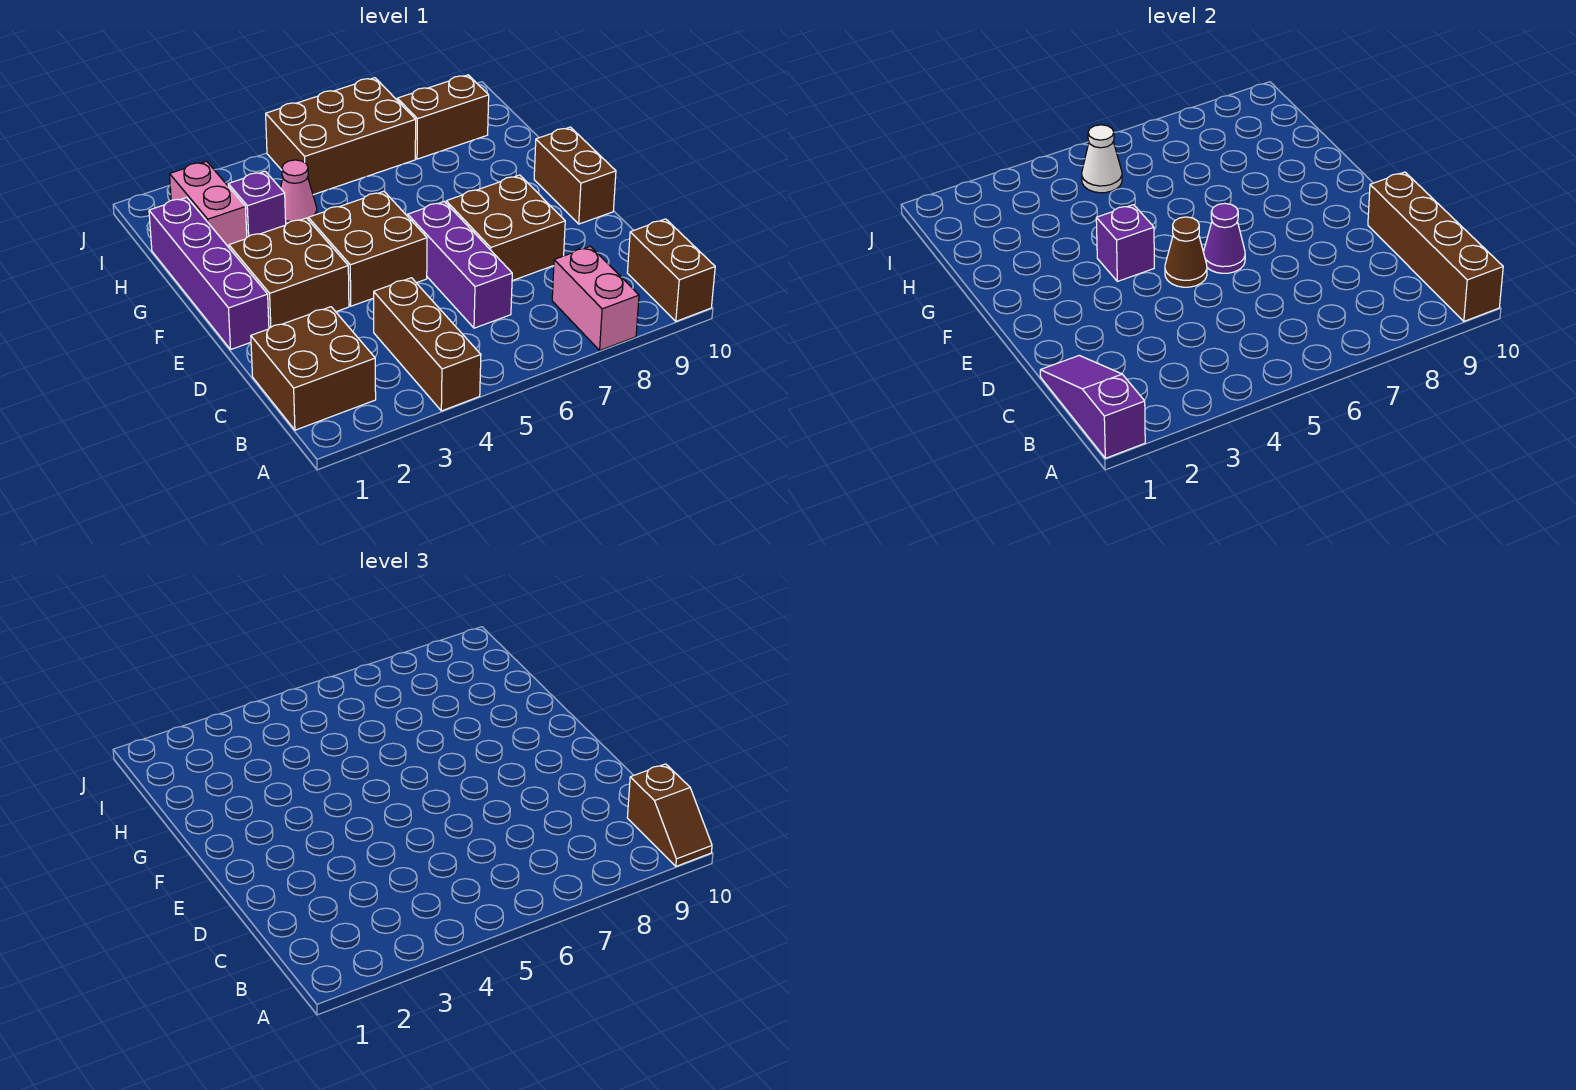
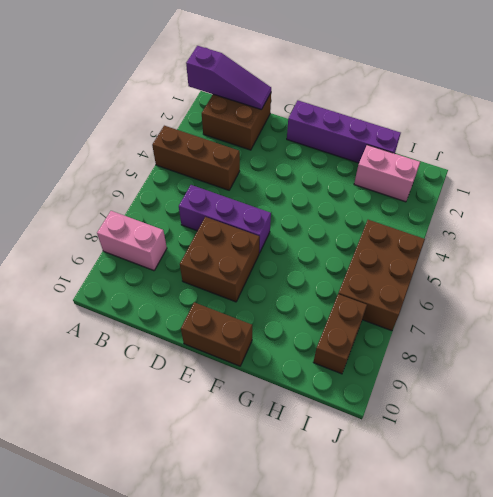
none -> brown 1x2 brick [627,219,715,321]
none -> brown 2x2 brick [229,218,349,328]
none -> brown 2x2 brick [308,191,427,306]

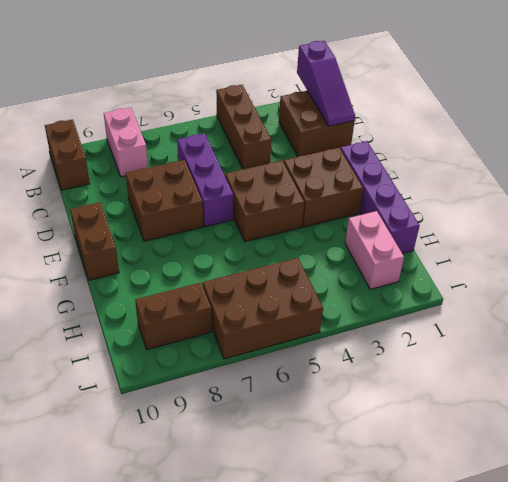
none -> purple 1x1 brick [228,171,286,237]
none -> pink 1x1 cone [281,160,317,224]
none -> brown 1x4 brick [1368,172,1503,321]

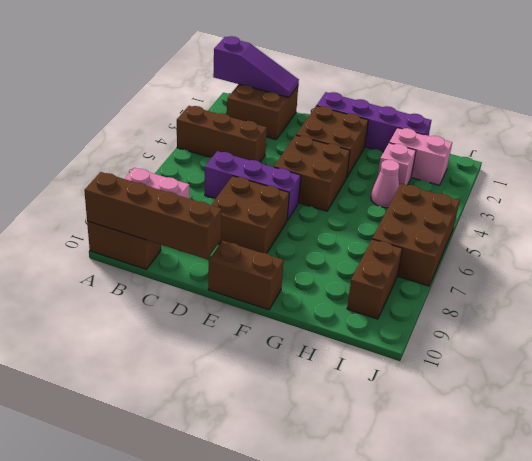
pink 1x1 brick [378,143,416,185] -> purple 1x1 brick [228,171,286,237]
none -> brown 1x1 cone [1165,217,1207,287]
none -> purple 1x1 cone [1203,203,1245,273]
none -> purple 1x1 brick [1096,205,1154,281]

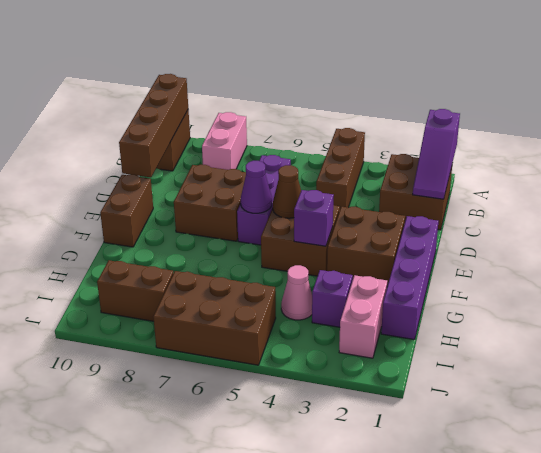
none -> white 1x1 cone [1082,125,1122,193]
none -> brown 1x2 slope [627,764,712,866]

